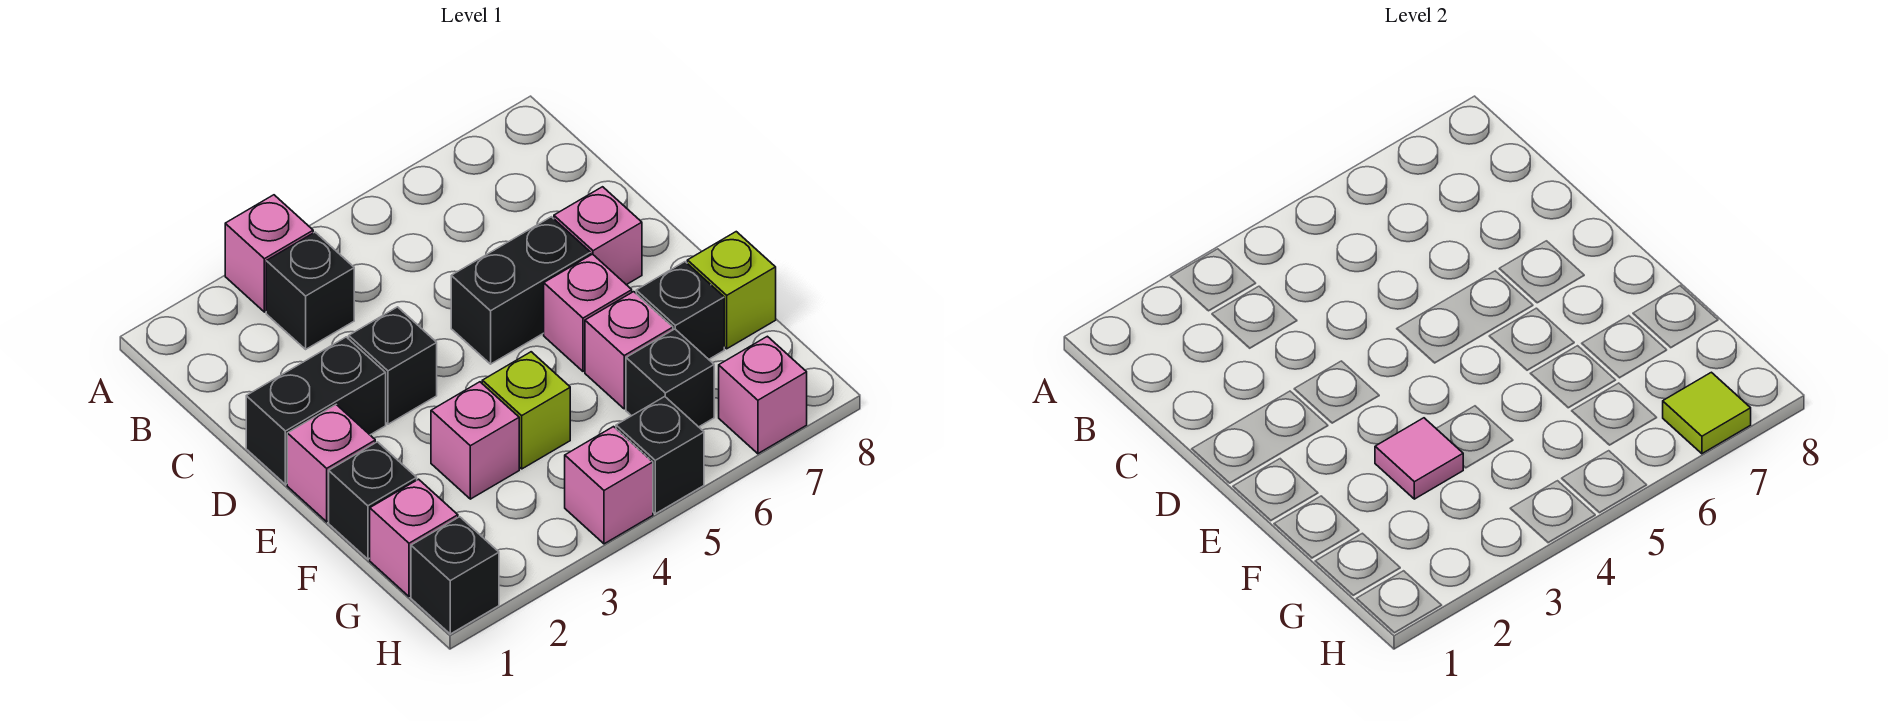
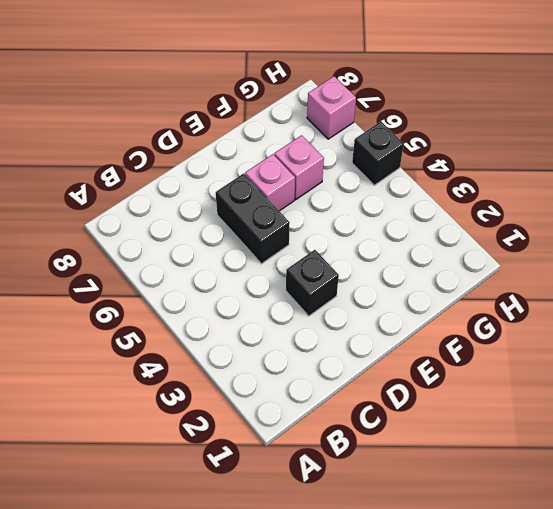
none -> pink 1x1 brick [225,195,313,312]
none -> black 1x1 brick [266,232,354,349]
none -> black 1x2 brick [246,337,386,484]

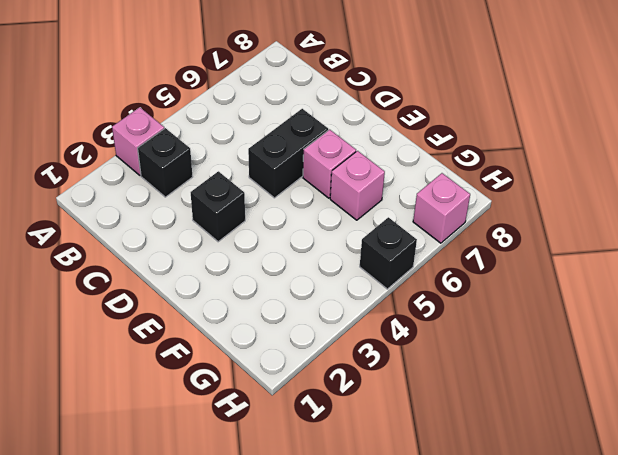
none -> black 1x2 brick [246,337,386,484]
none -> pink 1x1 brick [554,187,642,285]
none -> pink 1x1 brick [287,405,375,522]

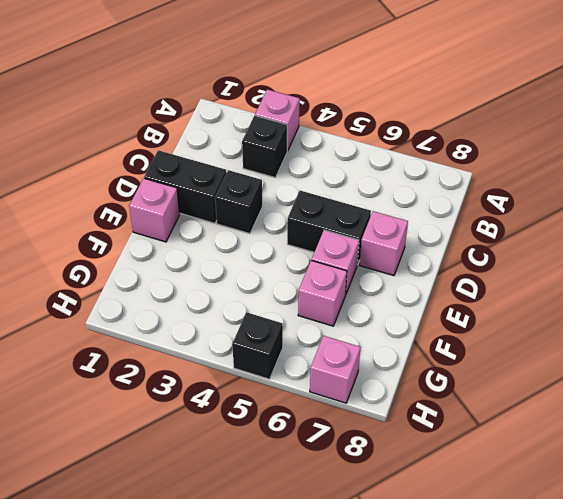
none -> black 1x1 brick [329,442,417,559]
none -> pink 1x1 brick [431,382,519,499]
none -> lime 1x1 brick [482,352,570,469]

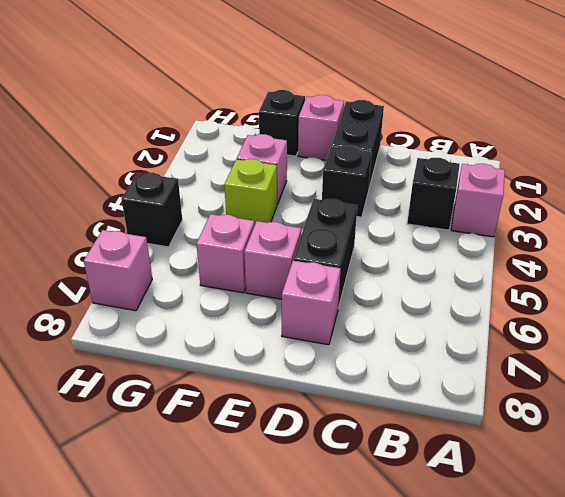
none -> black 1x1 brick [636,262,724,359]
none -> lime 1x1 brick [687,232,776,349]
none -> pink 1x1 brick [370,479,458,597]

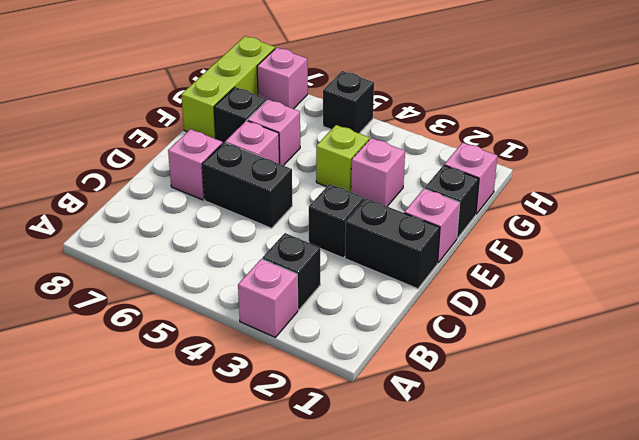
lime 1x3 brick [181,36,275,139] -> lime 1x1 brick [687,232,776,349]
none -> black 1x1 brick [626,329,714,427]
none -> black 1x1 brick [411,517,499,634]
none -> pink 1x1 brick [565,427,653,544]

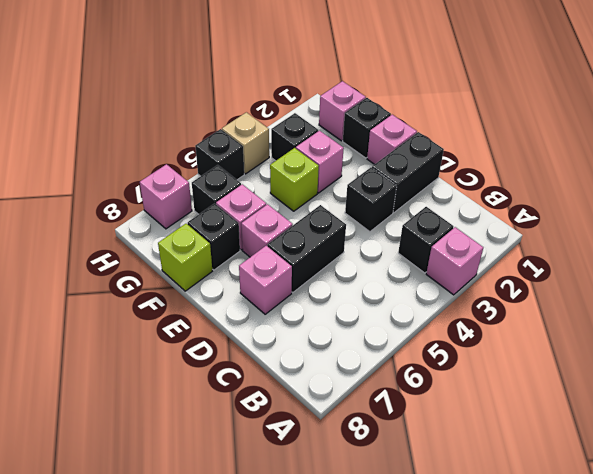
black 1x1 brick [271,113,318,161] -> black 1x1 brick moved to [411,517,499,634]
tan 1x1 brick [222,112,269,174] -> pink 1x1 brick [565,427,653,544]
none -> pink 1x1 tile [1375,418,1463,499]
none -> lime 1x1 tile [1663,372,1751,454]

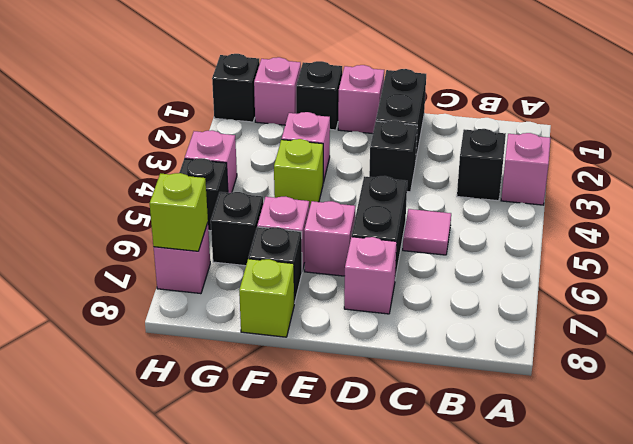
pink 1x1 tile [403,209,451,255] -> pink 1x1 tile moved to [1375,418,1463,499]
lime 1x1 brick [150,173,208,251] -> lime 1x1 tile [1663,372,1751,454]

